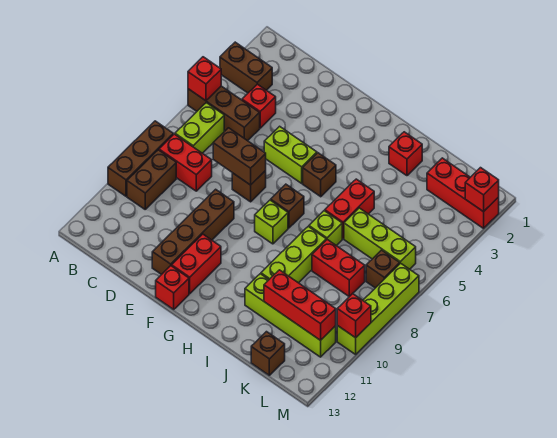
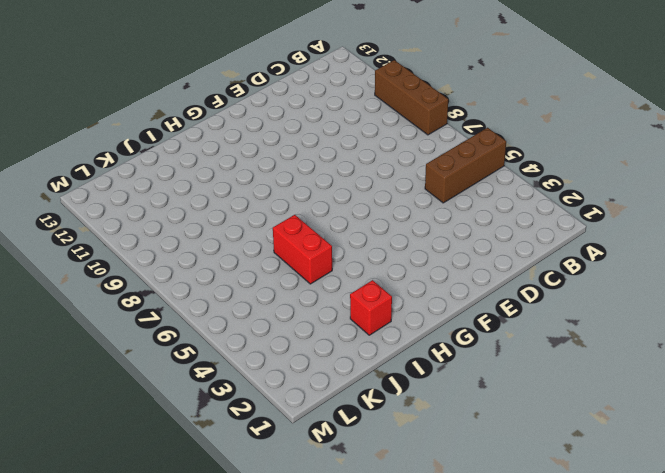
none -> brown 1x2 brick [220,42,272,93]
none -> lime 1x2 brick [175,103,224,153]
none -> red 1x2 brick [159,134,212,191]
none -> brown 1x2 brick [127,150,176,209]

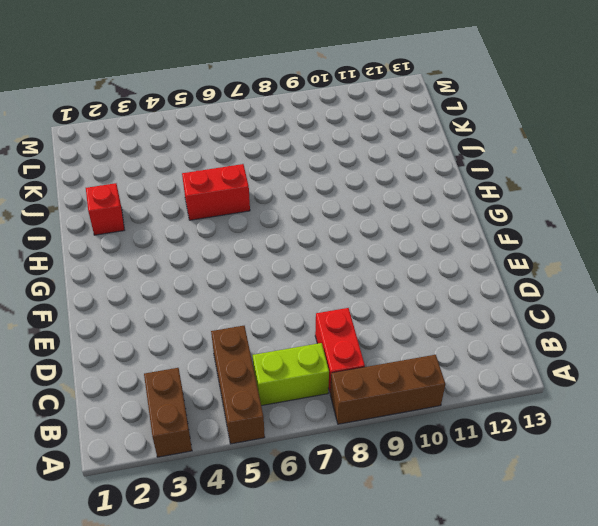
none -> brown 1x2 brick [127,150,176,209]
none -> red 1x1 brick [242,84,276,128]
none -> lime 1x2 brick [264,126,317,183]
none -> brown 1x1 brick [232,171,266,202]

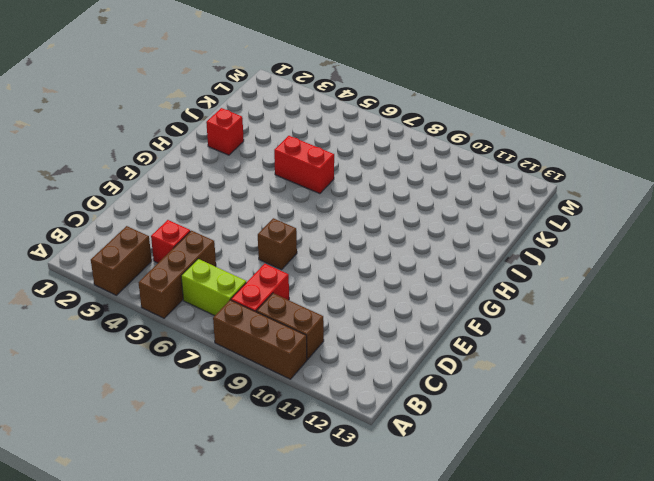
none -> lime 1x2 brick [264,126,317,183]
none -> brown 1x4 brick [152,189,234,275]
none -> red 1x2 brick [172,234,221,294]
none -> red 1x1 brick [156,266,189,309]

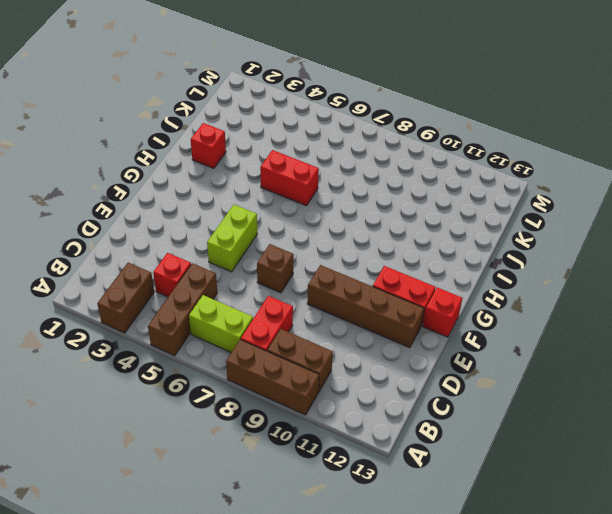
none -> brown 1x1 brick [303,153,336,197]
none -> brown 1x1 brick [271,184,304,228]
none -> lime 1x1 brick [255,200,288,244]
none -> lime 1x1 brick [309,211,342,246]

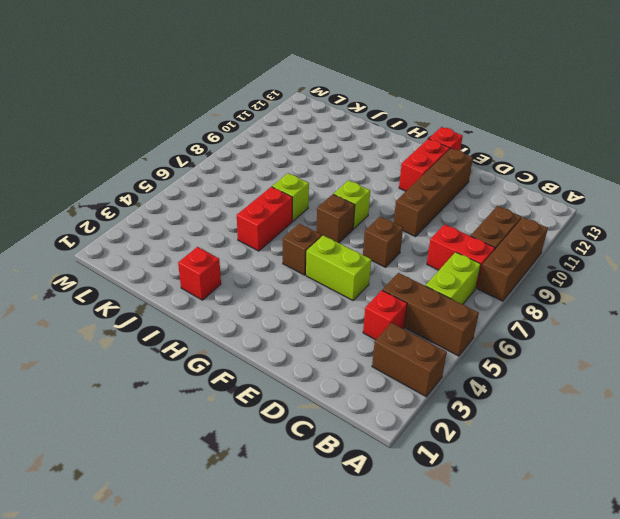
none -> lime 1x3 brick [261,226,326,283]
none -> lime 1x4 brick [245,274,336,357]
none -> lime 1x3 brick [344,208,416,269]
none -> red 1x2 brick [312,240,365,297]

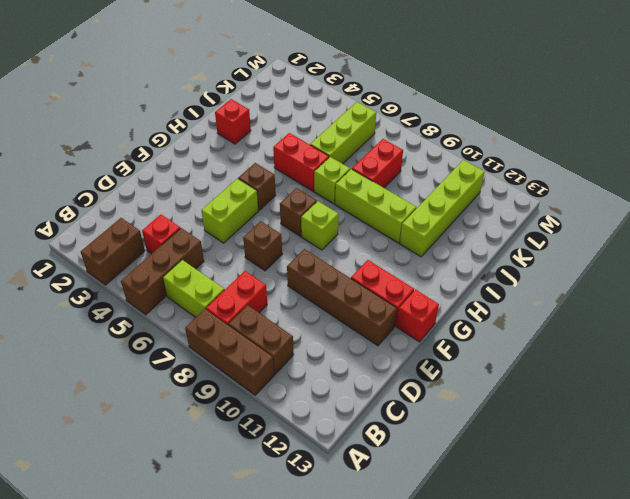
none -> red 1x3 brick [427,158,499,228]
none -> brown 1x1 brick [251,332,285,375]
none -> brown 1x1 brick [366,250,400,288]
none -> lime 1x4 brick [337,263,419,354]

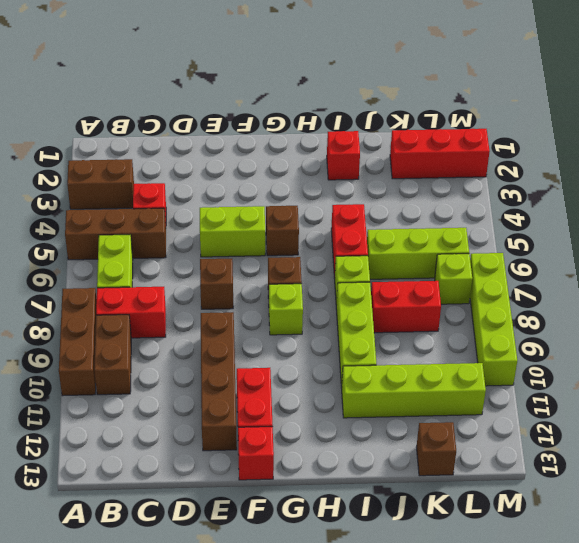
lime 1x1 brick [435,254,472,304] -> brown 1x1 brick [366,250,400,288]
none -> red 1x1 brick [188,57,221,101]
none -> brown 1x2 brick [213,128,266,185]
none -> red 1x3 brick [264,270,336,340]
none -> red 1x1 brick [465,168,499,212]

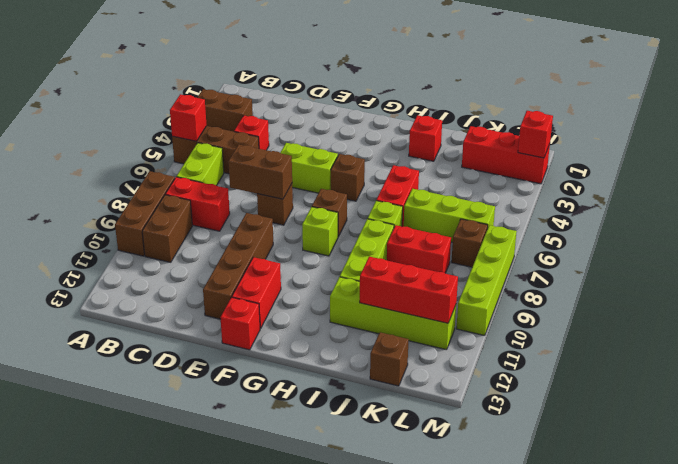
none -> red 1x1 brick [337,294,371,338]

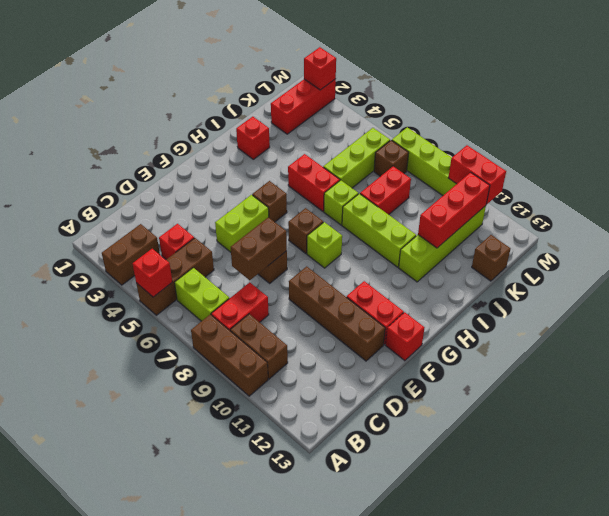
red 1x2 brick [448,145,506,204] -> red 1x1 brick [337,294,371,338]

